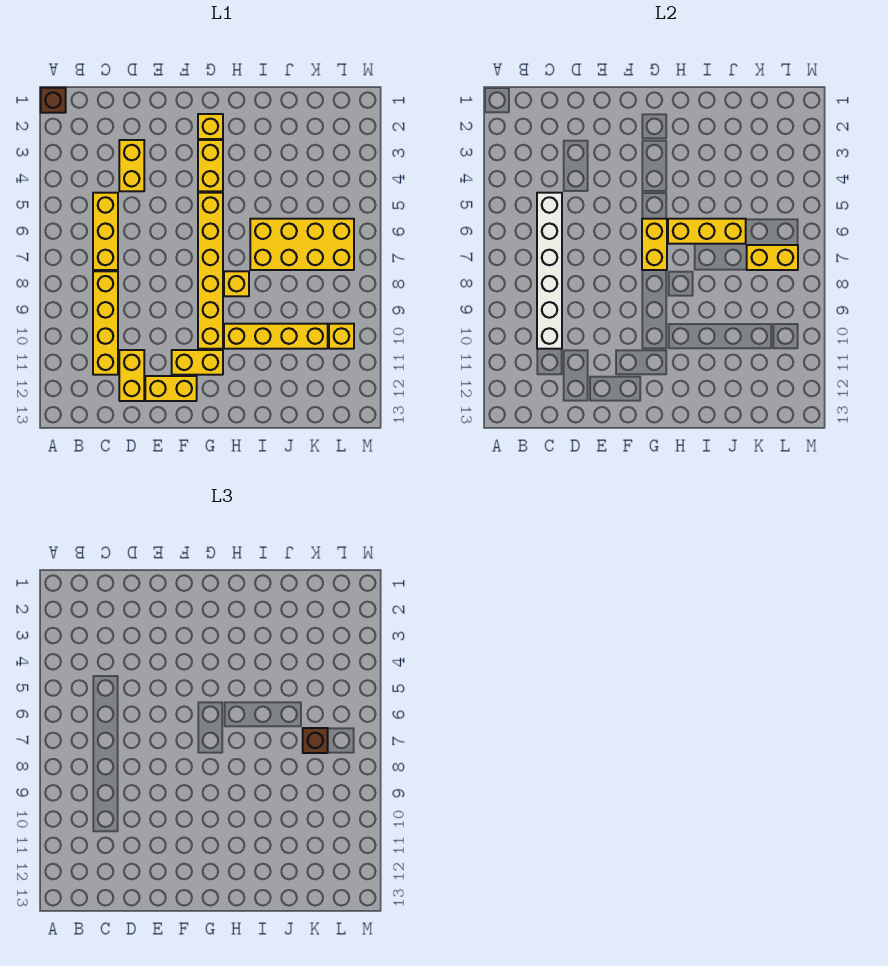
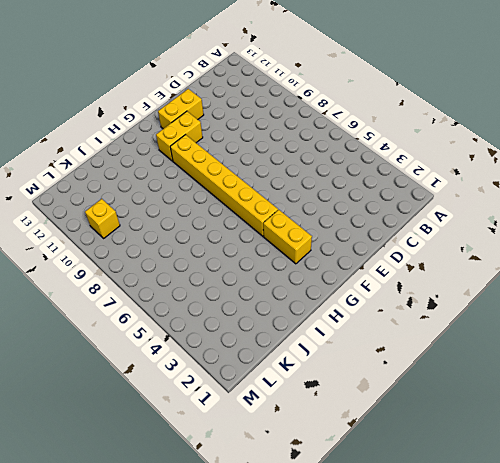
none -> brown 1x1 brick [41,88,66,113]
none -> yellow 1x3 brick [93,193,118,270]
none -> yellow 1x4 brick [93,271,118,375]

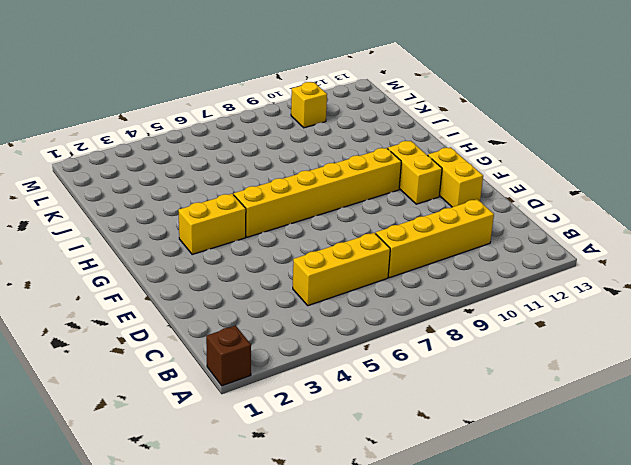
none -> yellow 1x2 brick [119,140,144,191]
none -> yellow 1x2 brick [119,350,144,401]
none -> yellow 1x1 brick [198,114,223,139]

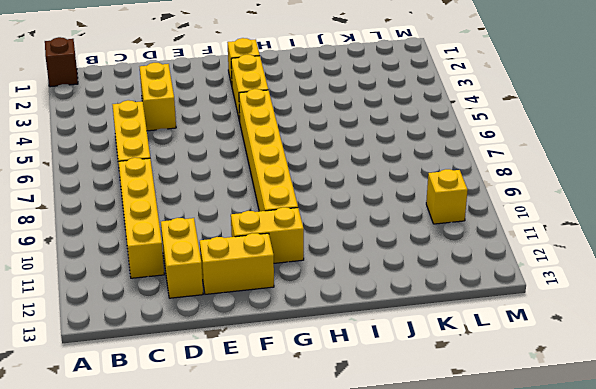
none -> yellow 1x1 brick [224,271,249,296]
none -> yellow 1x4 brick [224,324,328,349]
none -> yellow 2x4 brick [250,219,354,270]

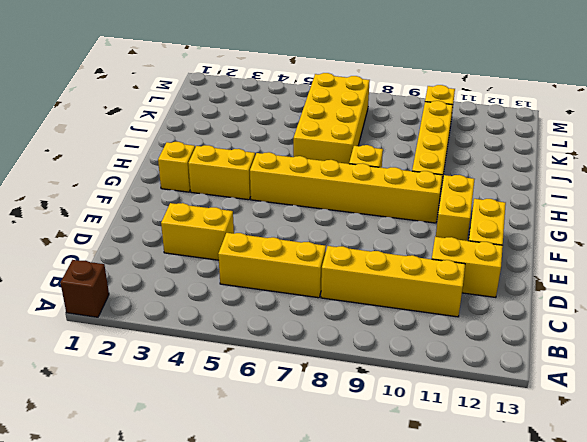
none -> white 1x6 brick [537,193,562,349]
none -> yellow 1x2 brick [642,219,667,270]
none -> yellow 1x3 brick [668,219,746,244]

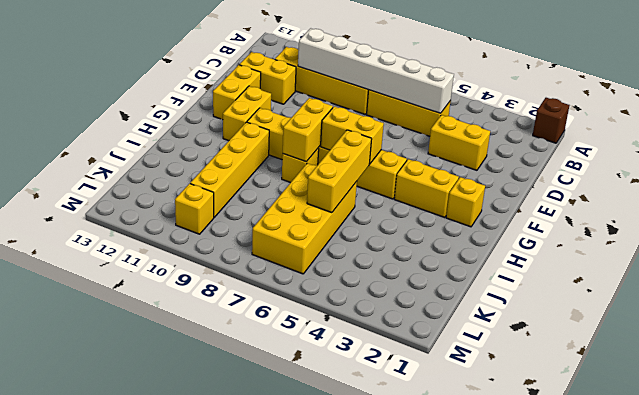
yellow 1x2 brick [283,98,333,162] -> yellow 1x2 brick moved to [747,245,798,270]
none -> brown 1x1 brick [303,728,328,753]

